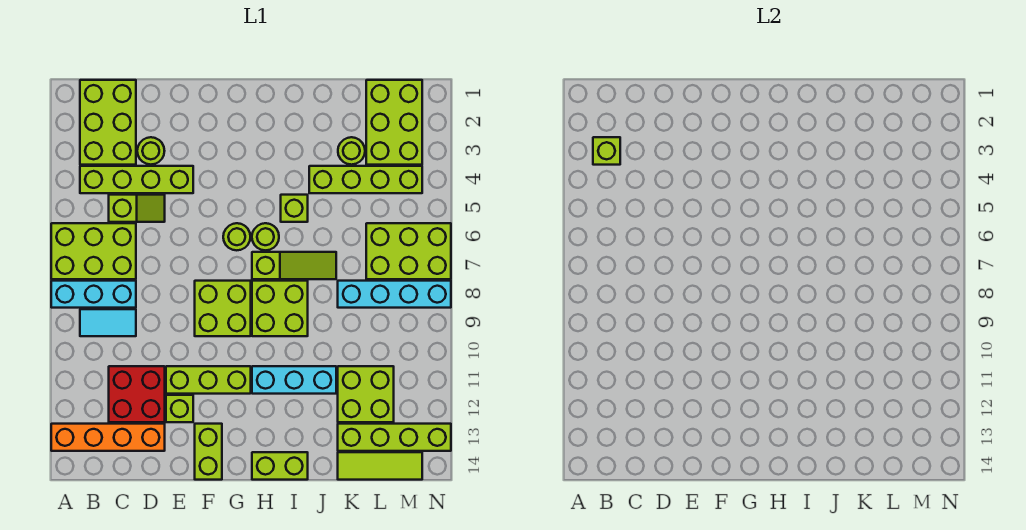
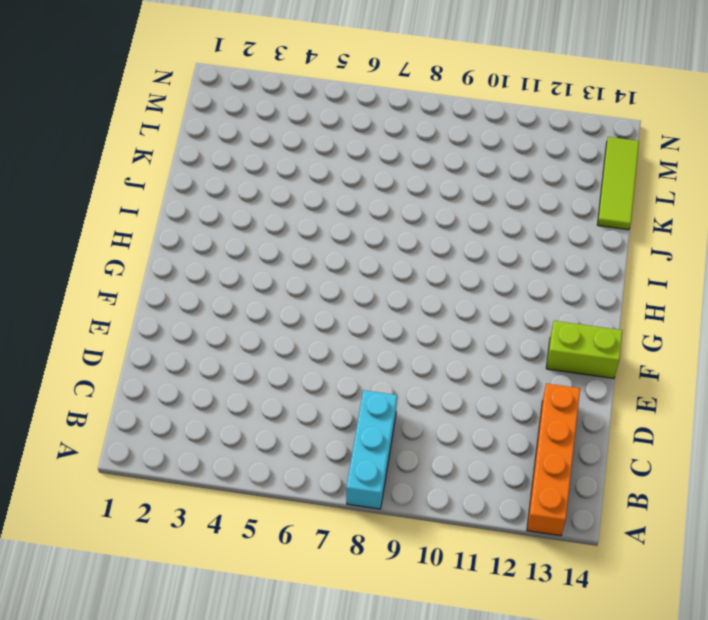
none -> lime 2x3 brick [51,223,136,279]
none -> lime 2x3 brick [80,80,136,165]
none -> lime 1x4 brick [80,166,193,193]

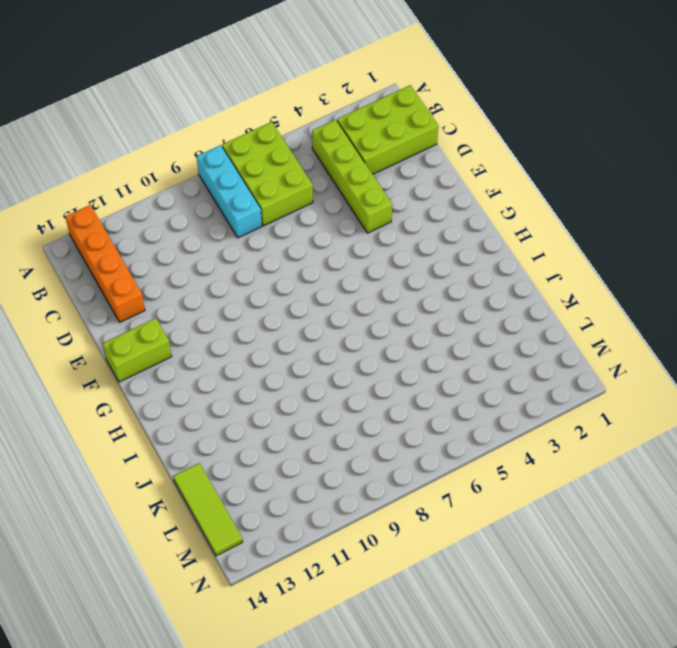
none -> cyan 1x2 tile [80,309,136,336]
none -> lime 1x2 slope [109,195,165,222]
none -> red 2x2 brick [109,366,165,422]

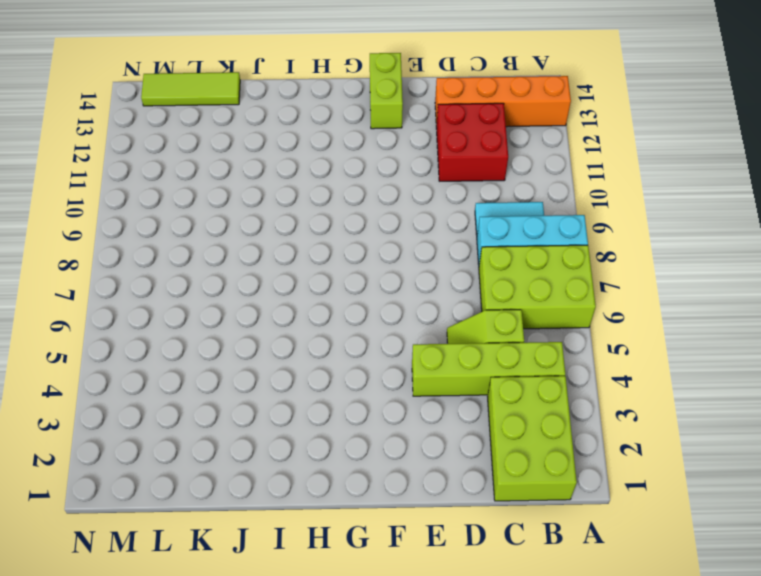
none -> lime 1x1 round brick [137,137,164,165]
none -> lime 1x3 brick [166,366,251,394]
none -> lime 1x1 brick [166,395,193,422]

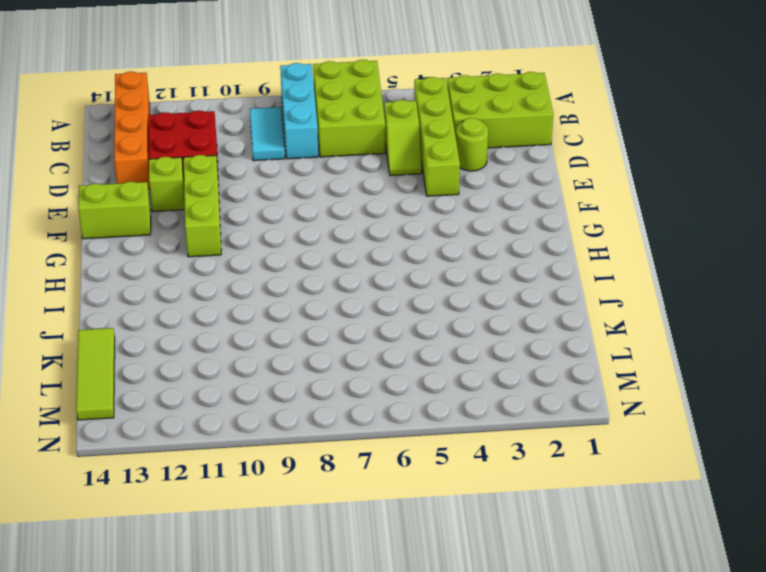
none -> lime 2x2 brick [195,281,251,336]
none -> lime 1x1 round brick [223,223,250,250]
none -> lime 1x1 round brick [252,223,279,250]

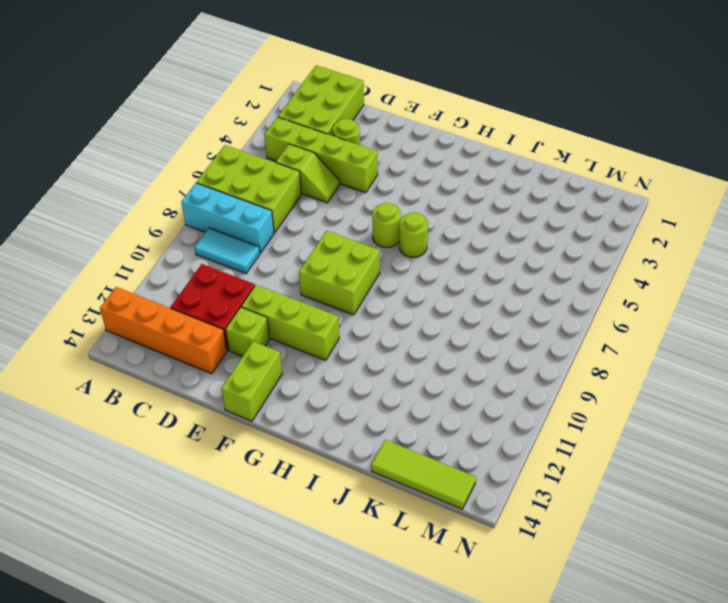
none -> lime 1x3 slope [252,252,336,279]
none -> lime 2x2 brick [252,281,308,336]
none -> cyan 1x3 brick [252,366,336,394]

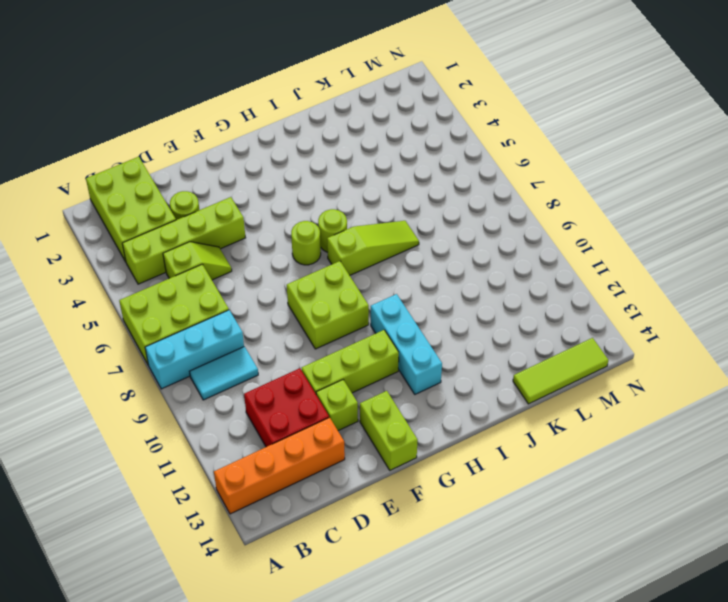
cyan 1x3 brick [371,294,442,394] -> cyan 1x3 brick turned to [252,366,336,394]
none -> lime 2x2 brick [252,281,308,336]
none -> lime 1x2 brick [252,452,308,480]
none -> lime 1x1 brick [281,195,308,222]

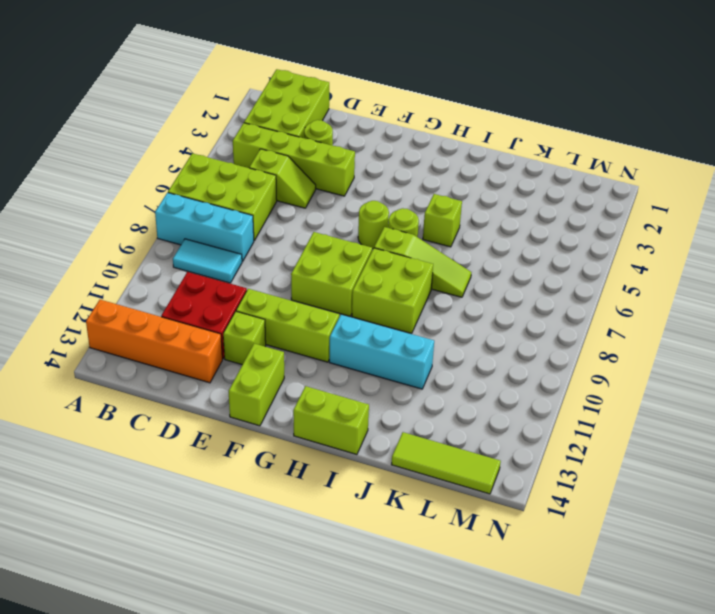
none -> lime 1x4 brick [309,166,422,193]
none -> lime 1x1 round brick [338,137,365,165]
none -> cyan 1x4 brick [338,281,451,308]

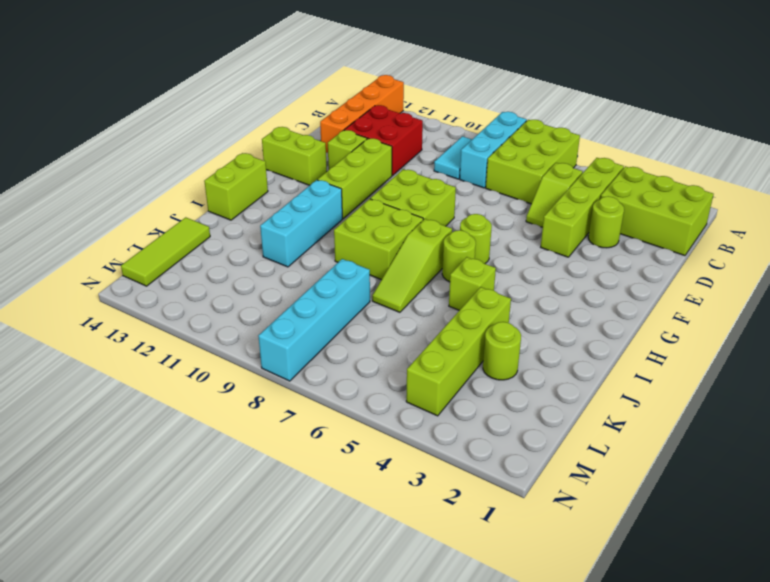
none -> lime 2x2 brick [338,366,394,422]
none -> lime 1x4 brick [338,424,451,451]
none -> lime 2x3 brick [366,80,422,165]

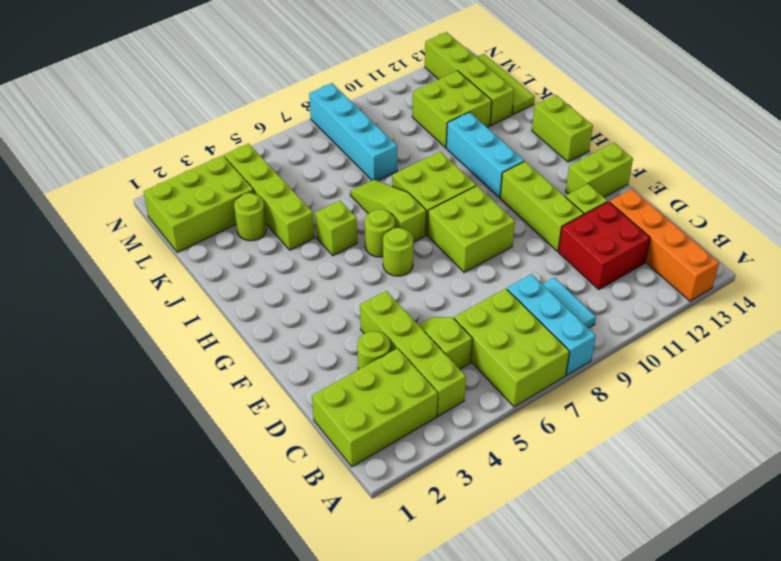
none -> lime 2x3 brick [366,223,451,279]
none -> lime 1x1 brick [593,137,620,165]

